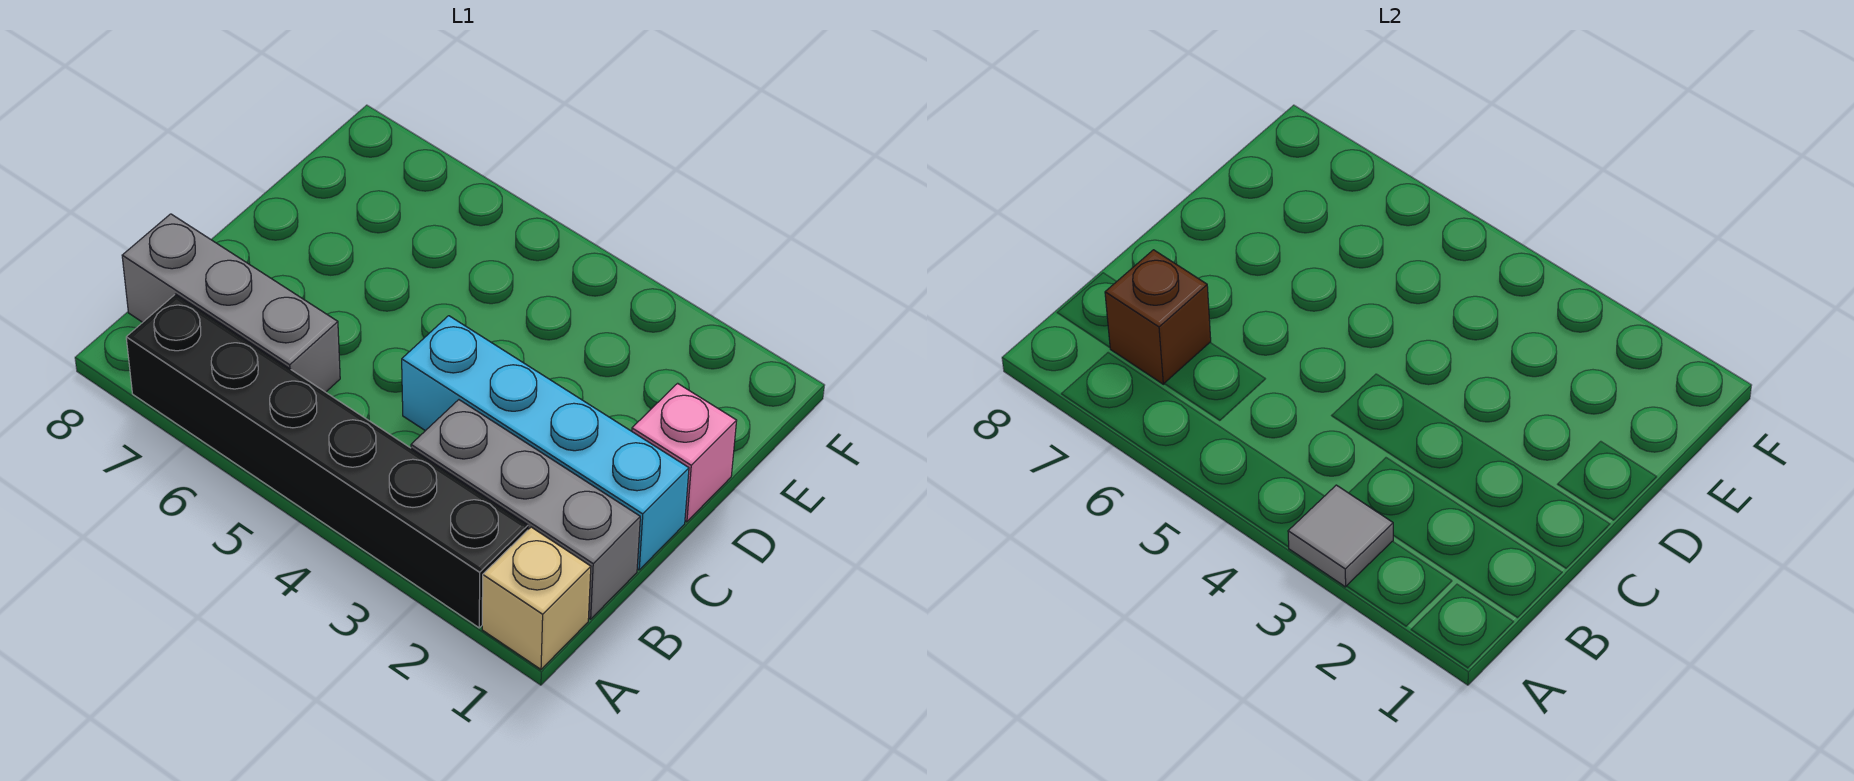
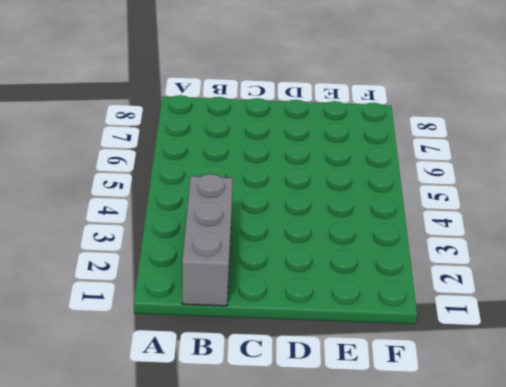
none -> tan 1x1 brick [482,527,591,669]
none -> black 1x6 brick [126,294,528,628]

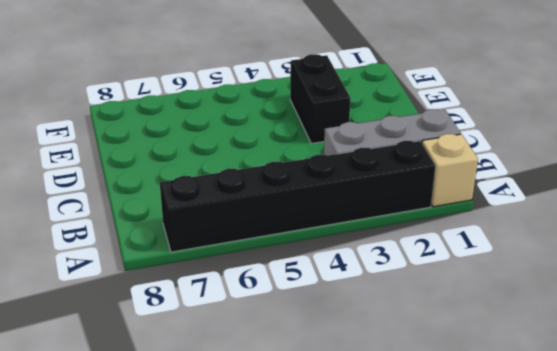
black 1x2 brick [290,54,350,144] -> none
none -> grey 1x3 brick [122,214,340,392]
none -> cyan 1x4 brick [402,316,689,570]

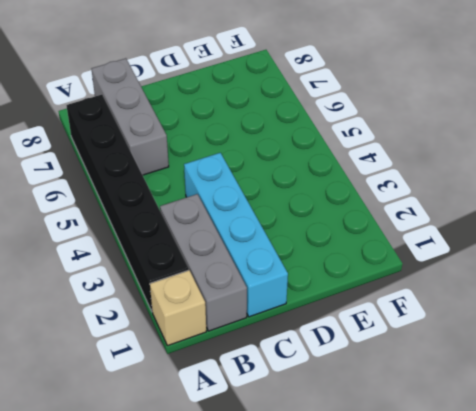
none -> pink 1x1 brick [632,383,737,522]
none -> grey 1x1 tile [1288,485,1393,587]

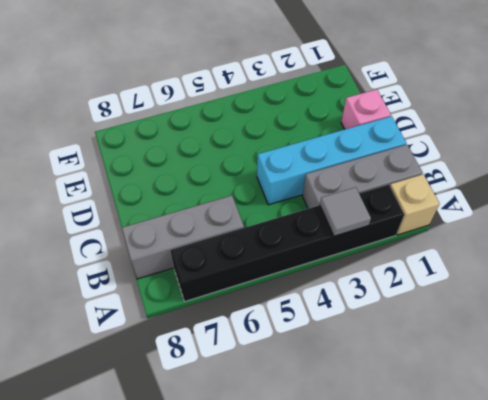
none -> brown 1x1 brick [1105,250,1211,384]

